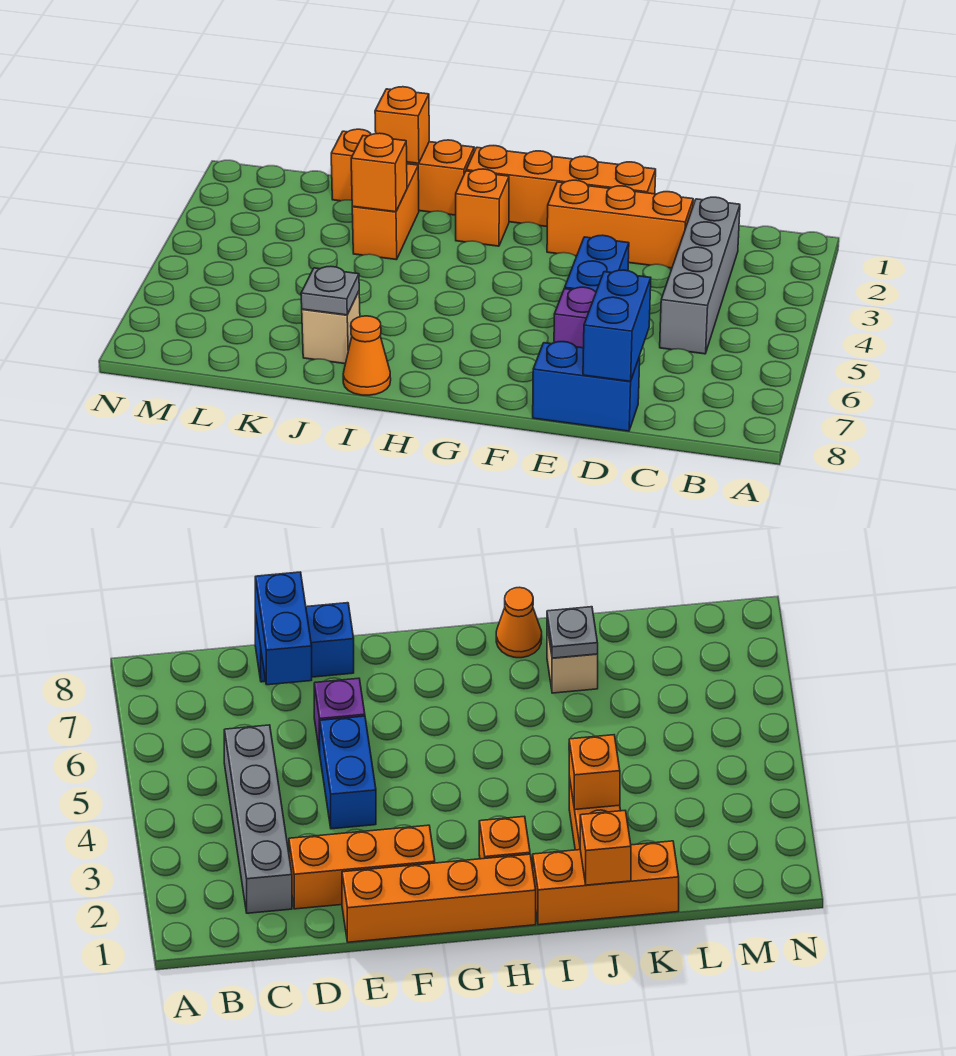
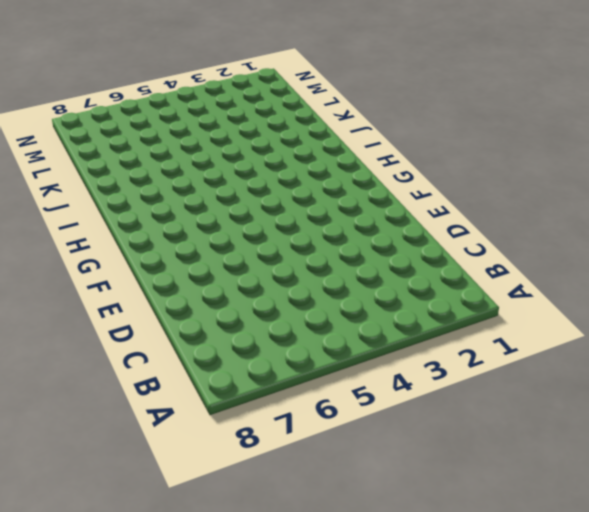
none -> grey 1x4 brick [660,197,740,354]
none -> orange 1x3 brick [547,180,693,268]
none -> blue 1x2 brick [533,342,640,431]

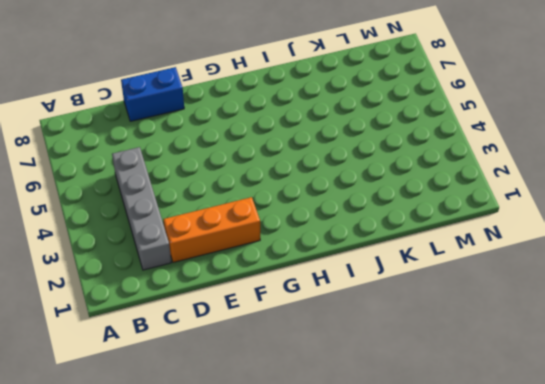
none -> orange 1x4 brick [466,146,656,227]
none -> blue 1x2 brick [565,235,629,292]
none -> purple 1x1 brick [554,287,596,348]

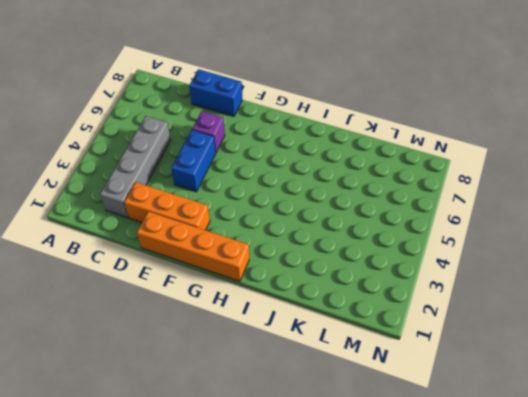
none -> orange 1x1 brick [456,169,509,246]
none -> orange 1x3 brick [331,129,474,215]
none -> orange 1x1 cone [343,316,391,395]

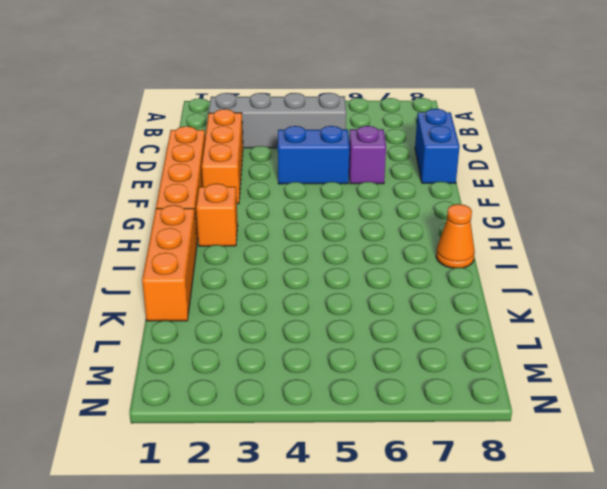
none -> orange 1x2 brick [352,164,419,260]
none -> tan 1x1 brick [302,292,360,364]
none -> blue 1x2 brick [583,270,651,381]

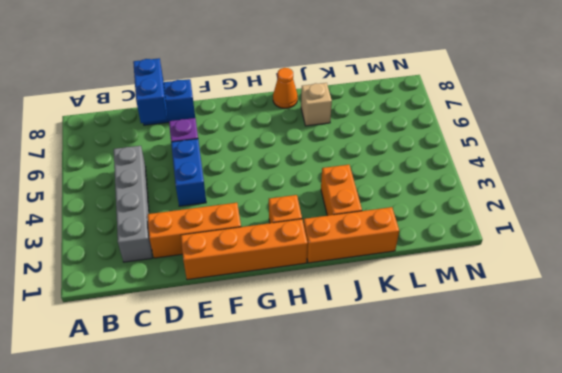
none -> orange 1x1 brick [375,87,429,163]
none -> orange 1x1 brick [351,133,407,212]
none -> grey 1x1 plate [301,267,359,315]

